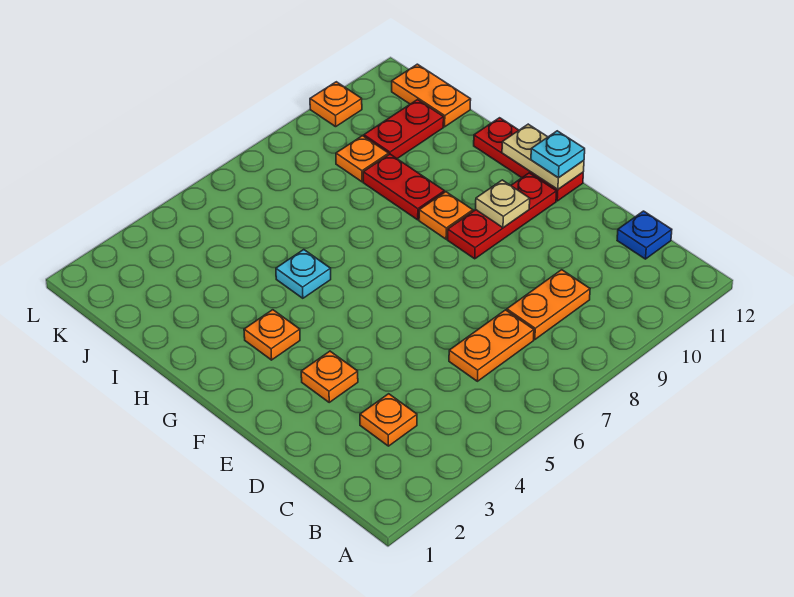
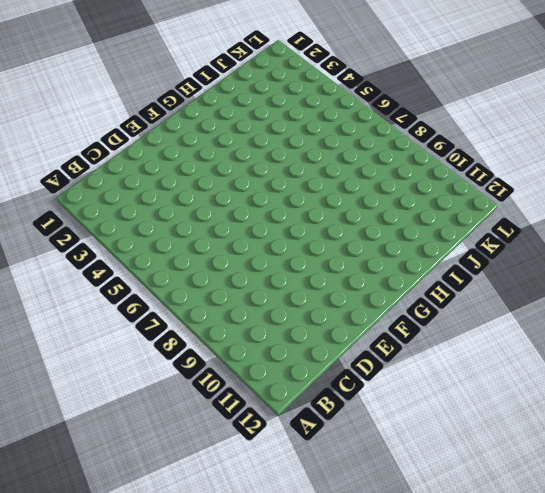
none -> orange 1x1 plate [360,394,417,446]
none -> orange 1x2 plate [449,310,534,381]
none -> orange 1x2 plate [507,270,590,340]

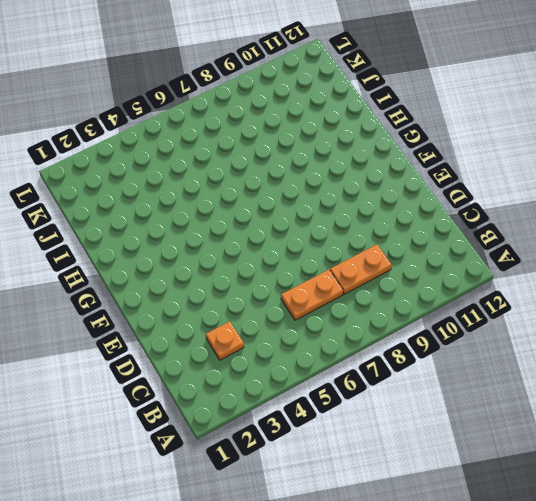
none -> blue 1x1 plate [617,211,672,259]
none -> orange 1x1 plate [301,351,358,402]
none -> red 1x3 plate [448,173,557,259]

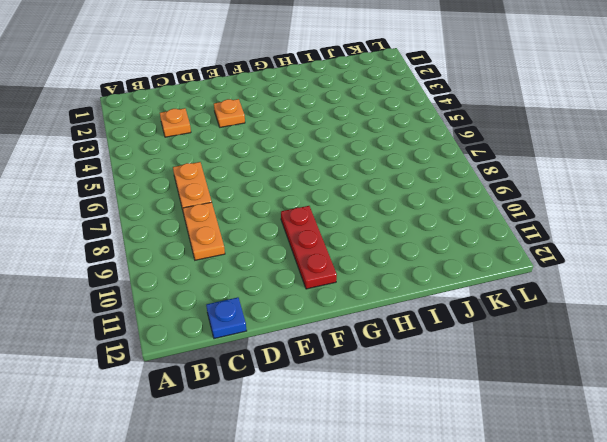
none -> red 1x3 plate [474,118,583,201]
none -> orange 1x1 plate [244,310,300,360]
none -> orange 1x1 plate [419,192,473,239]

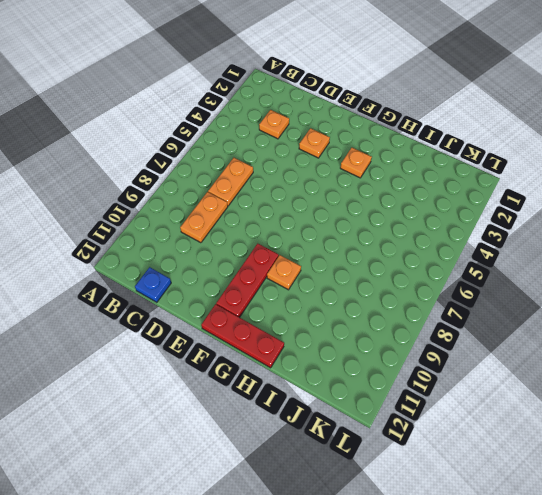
none -> cyan 1x1 plate [276,250,331,298]
none -> red 1x2 plate [363,154,444,220]
none -> orange 1x1 plate [336,136,389,182]

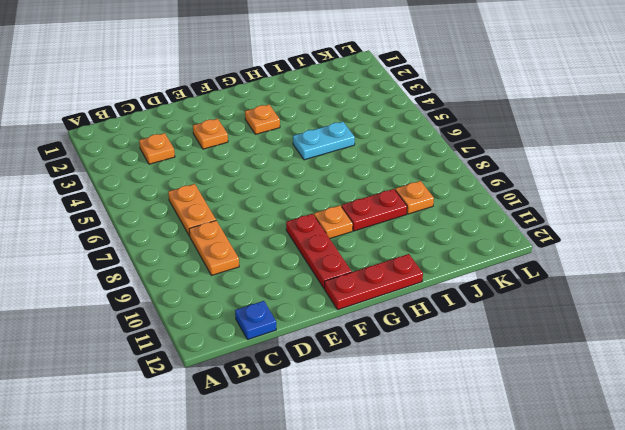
cyan 1x2 plate [293,122,355,160] -> cyan 1x1 plate [276,250,331,298]
none -> red 1x2 plate [364,100,444,159]
none -> orange 1x2 plate [392,64,471,127]
none -> orange 1x1 plate [310,82,362,127]

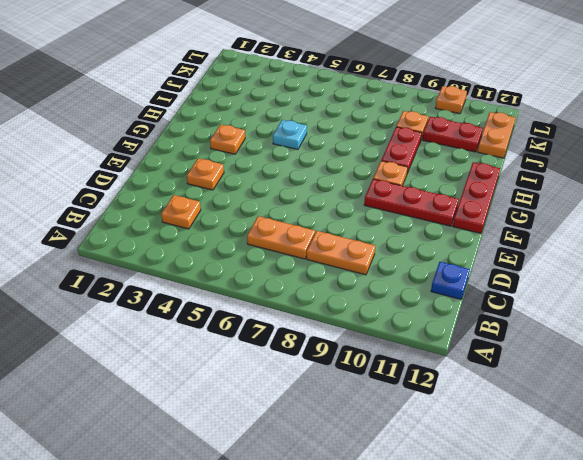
none -> tan 1x1 plate [476,180,530,228]
none -> tan 1x2 plate [502,124,584,189]
none -> cyan 1x1 plate [531,131,585,178]

